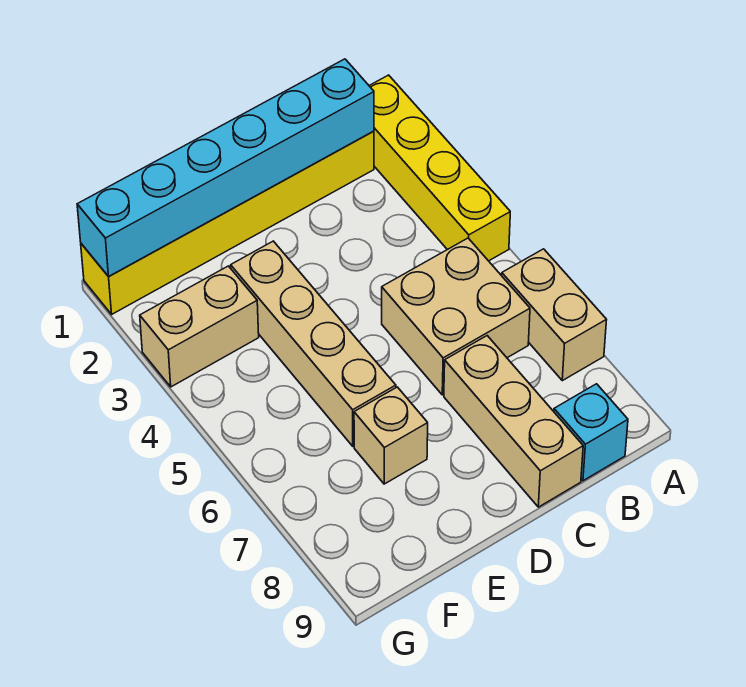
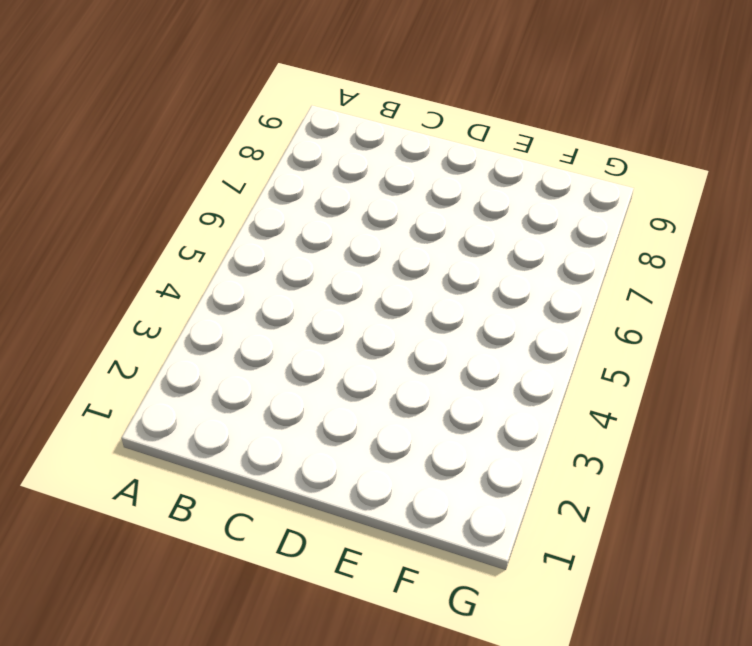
none -> yellow 1x4 brick [369,75,510,261]
none -> tan 1x2 brick [502,249,606,381]

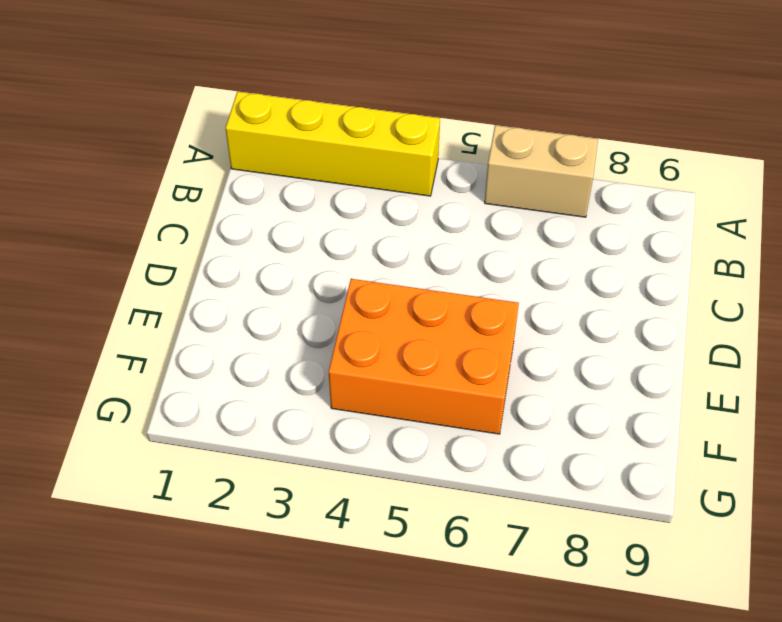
orange 2x3 brick [329,279,519,434] -> tan 1x4 brick [231,241,396,446]
none -> yellow 1x6 brick [81,131,374,314]
none -> tan 2x2 brick [382,238,530,395]

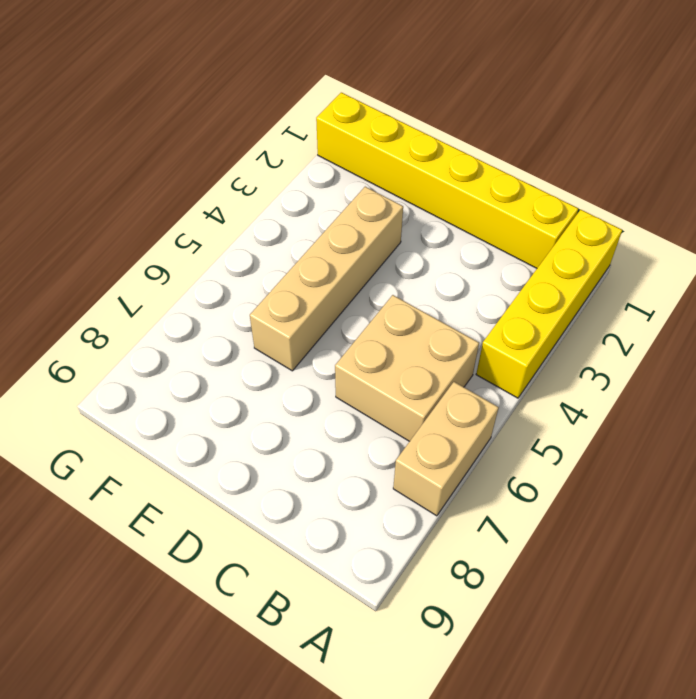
none -> cyan 1x1 brick [554,384,628,481]
none -> tan 1x3 brick [444,336,583,507]

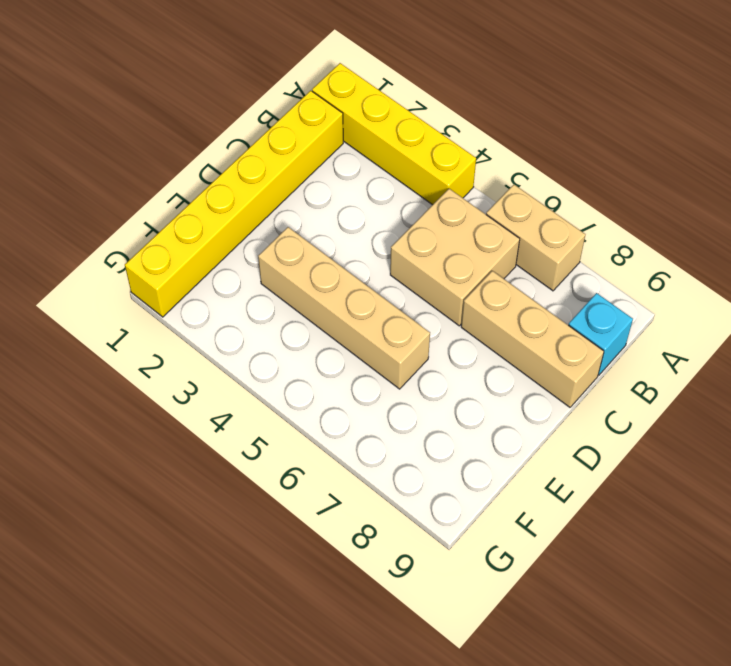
none -> tan 1x1 brick [354,387,428,484]
none -> tan 1x2 brick [140,266,259,387]

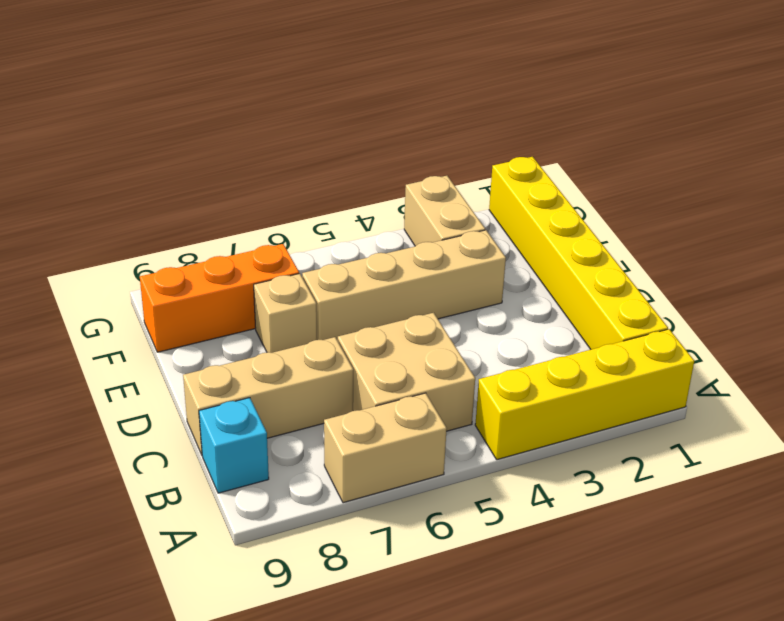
orange 1x3 brick [140,244,299,352] -> none
none -> cyan 1x6 brick [77,59,374,277]

